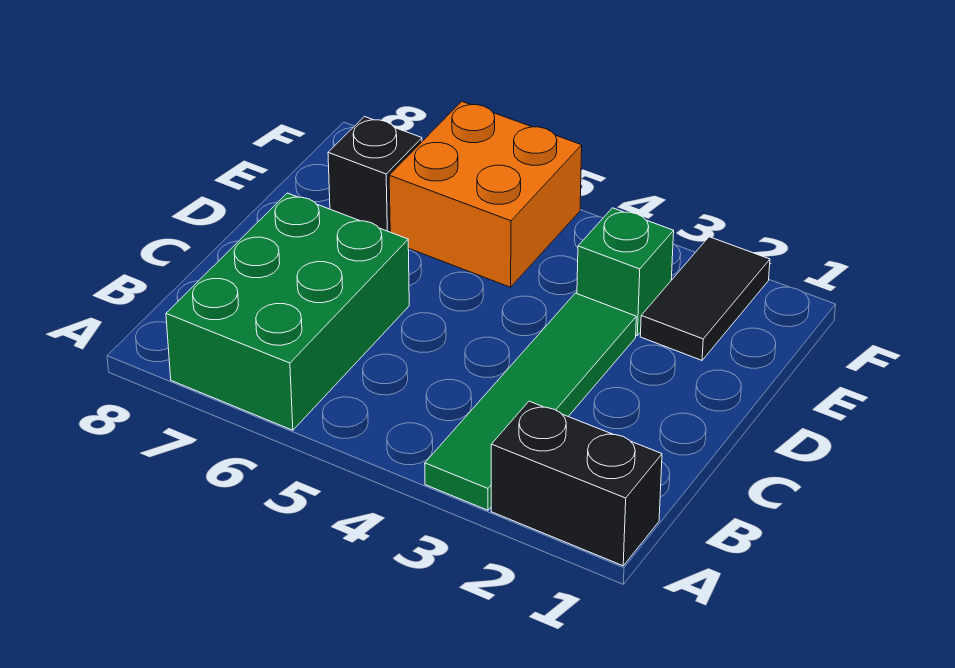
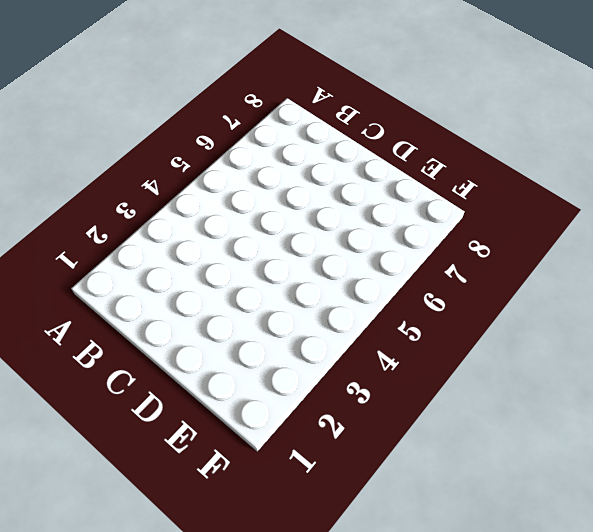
none -> black 1x2 brick [491,401,662,566]
none -> green 1x4 tile [425,293,636,510]

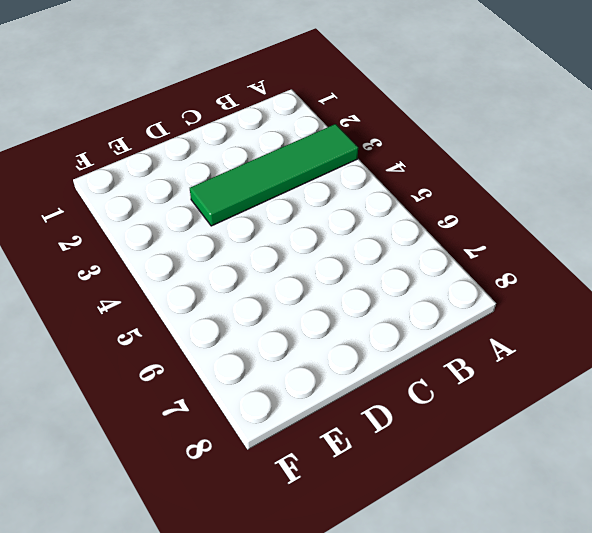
none -> black 1x2 brick [491,401,662,566]
none -> green 2x3 brick [166,193,409,430]

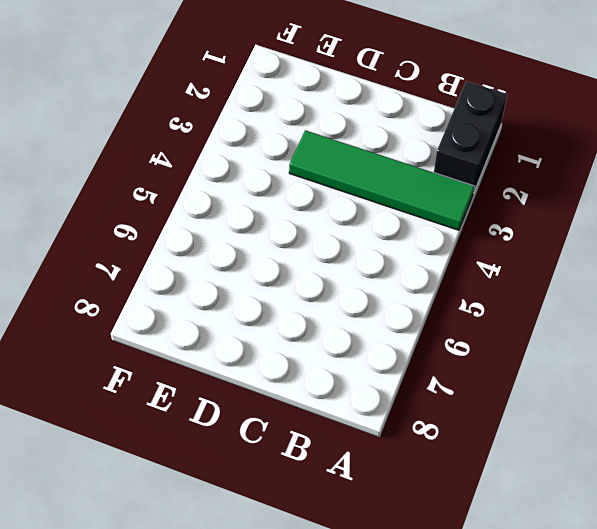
none -> green 2x3 brick [166,193,409,430]
none -> black 1x2 tile [640,237,770,360]

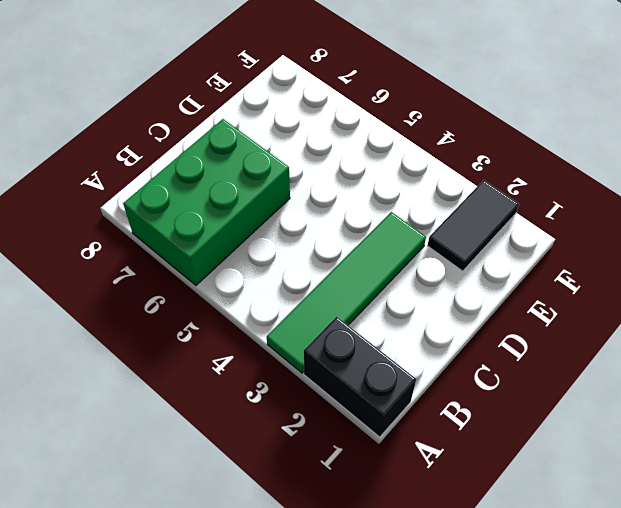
none -> green 1x1 brick [577,208,674,336]
none -> orange 2x2 brick [389,102,582,287]

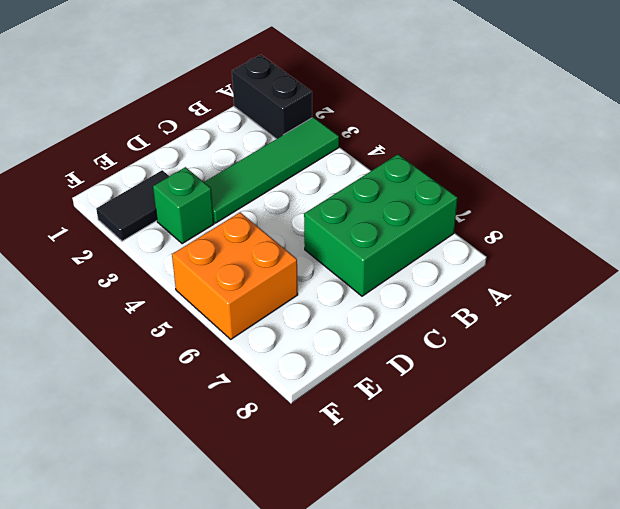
none -> black 1x1 brick [328,117,422,232]

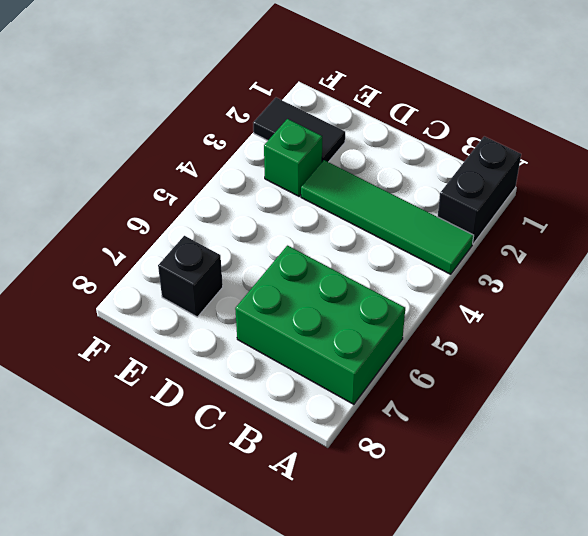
none -> orange 2x2 brick [389,102,582,287]

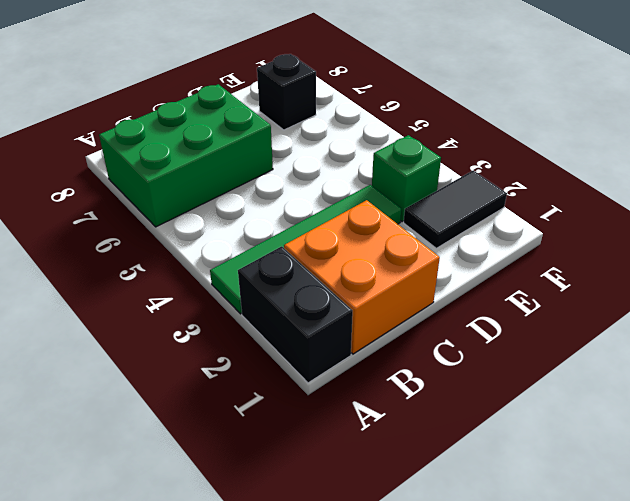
orange 2x2 brick [284,200,440,354] -> orange 2x2 brick moved to [389,102,582,287]

